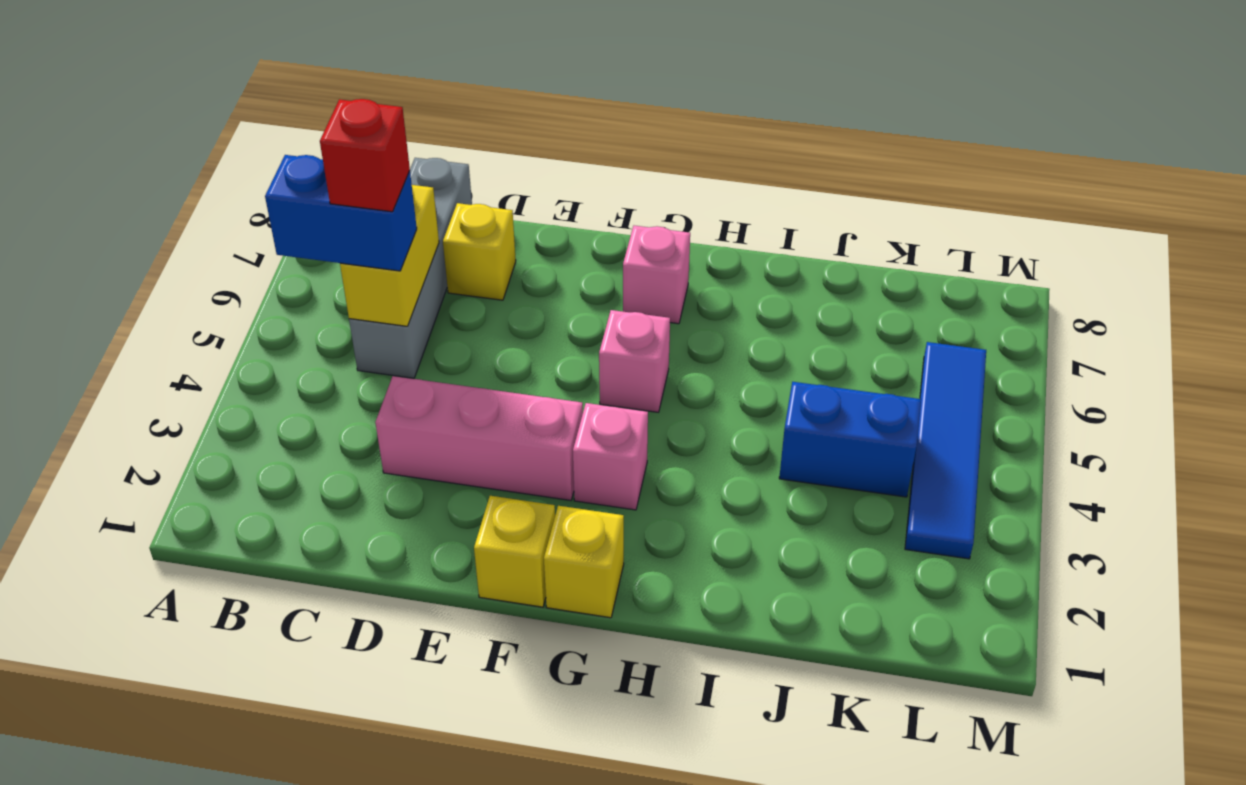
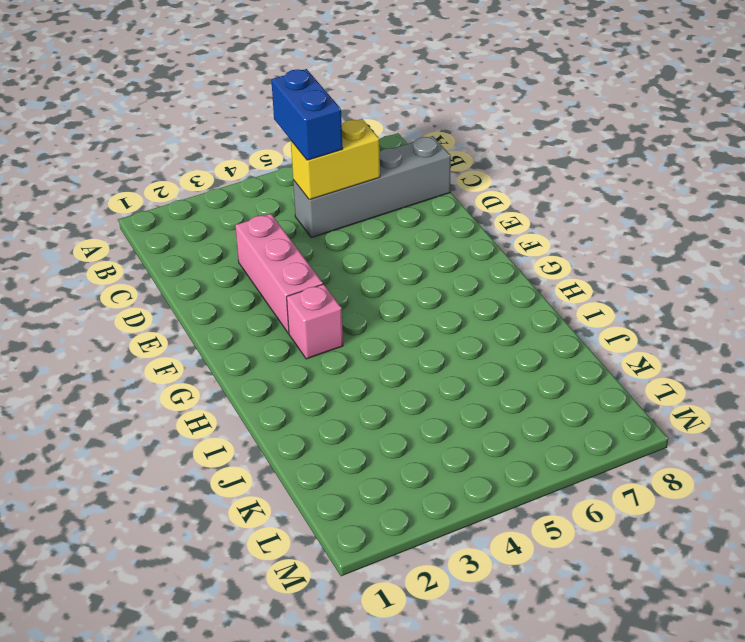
none -> yellow 1x1 brick [443,203,516,300]
none -> yellow 1x1 brick [474,496,555,607]
none -> yellow 1x1 brick [544,506,624,618]

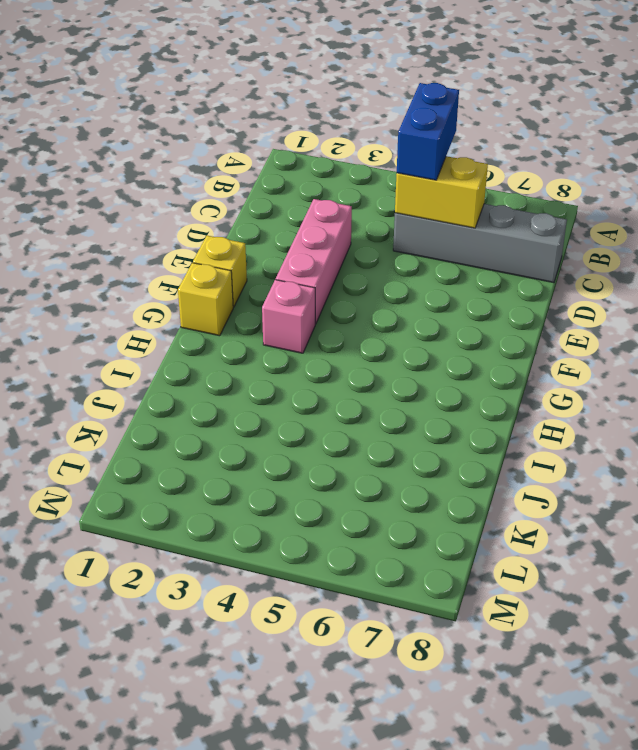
none -> yellow 1x1 brick [443,203,516,300]
none -> pink 1x1 brick [599,310,670,412]
none -> pink 1x1 brick [623,226,690,324]

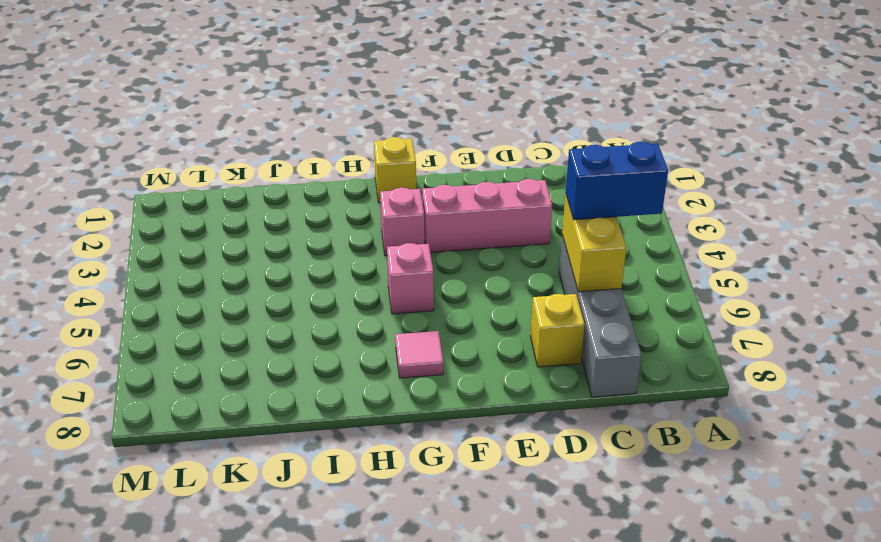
pink 1x1 tile [395,331,443,378] -> pink 1x1 brick [623,226,690,324]
none -> yellow 1x1 brick [474,496,555,607]
none -> blue 1x2 brick [779,382,921,497]
none -> blue 1x4 tile [905,342,986,559]

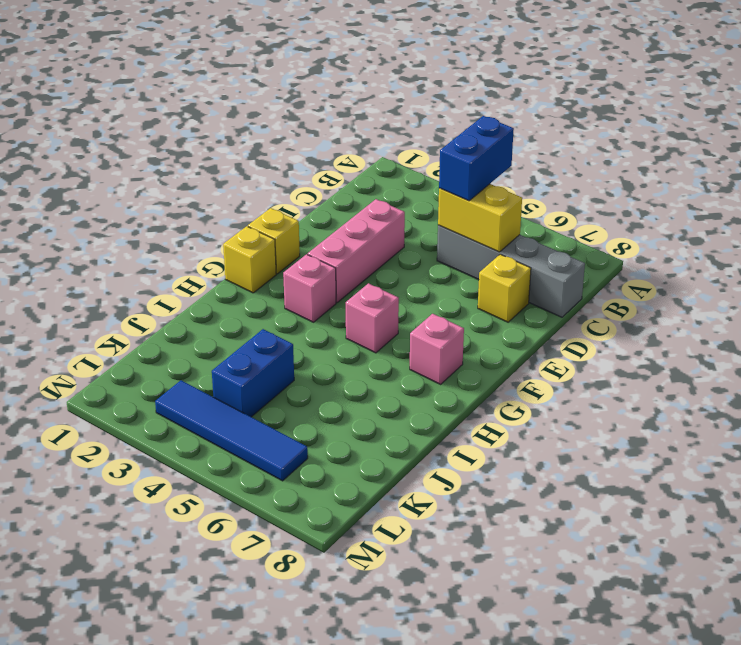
none -> red 1x1 brick [320,99,410,212]

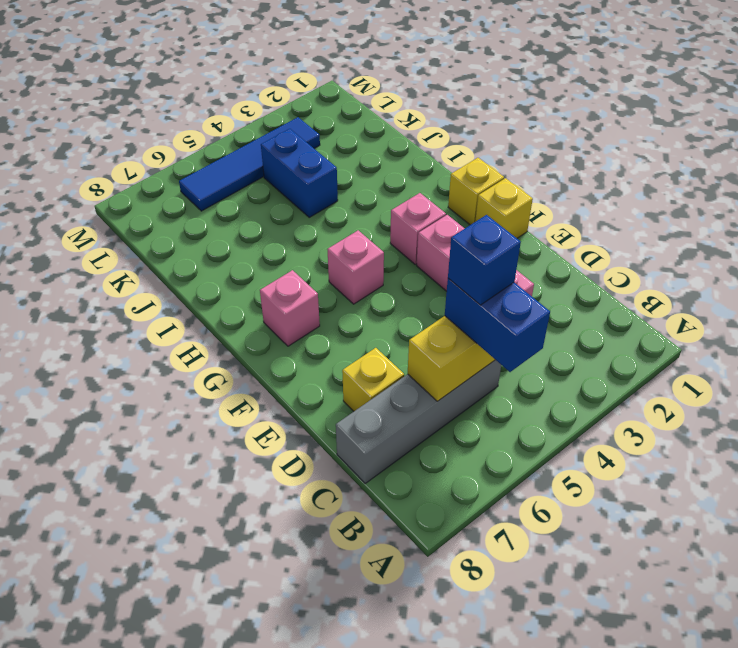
blue 1x1 brick [448,215,521,305] -> red 1x1 brick [320,99,410,212]

